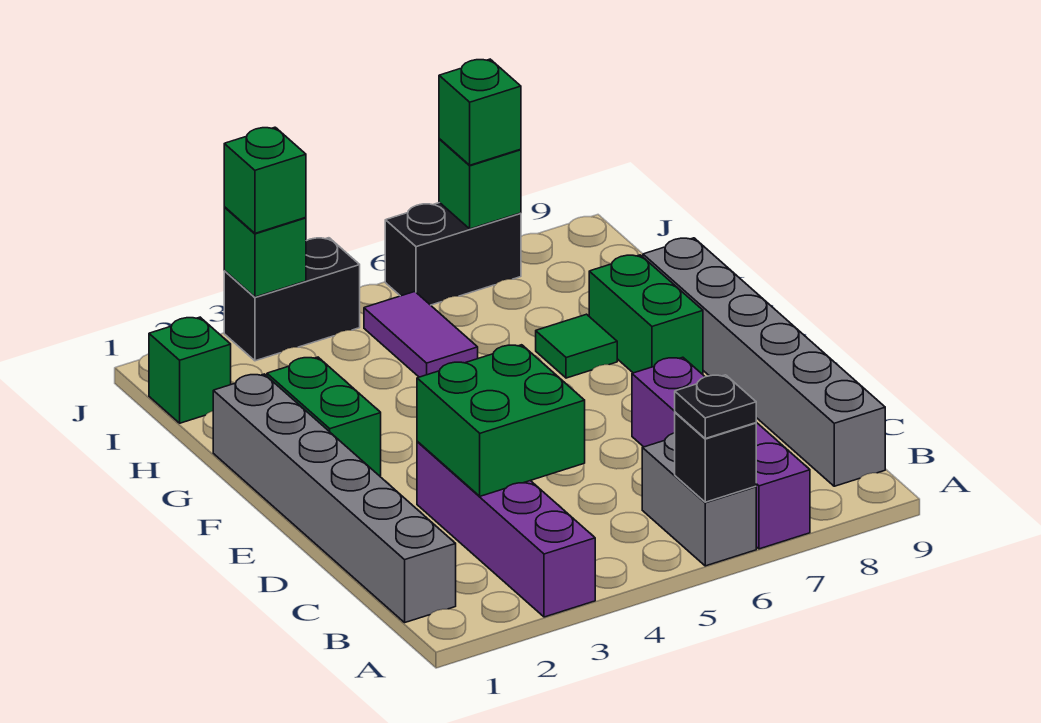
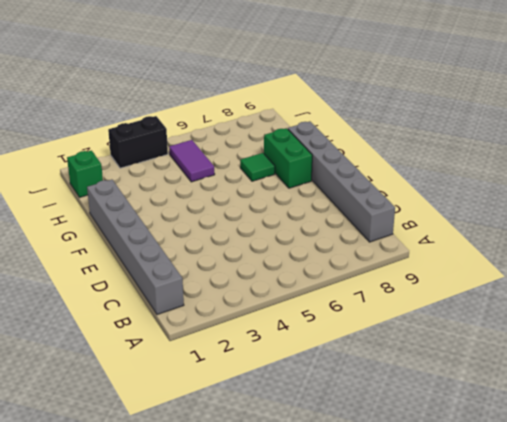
none -> purple 1x4 brick [417,441,595,617]
none -> grey 1x2 brick [642,433,756,566]
none -> purple 1x4 brick [632,357,810,549]

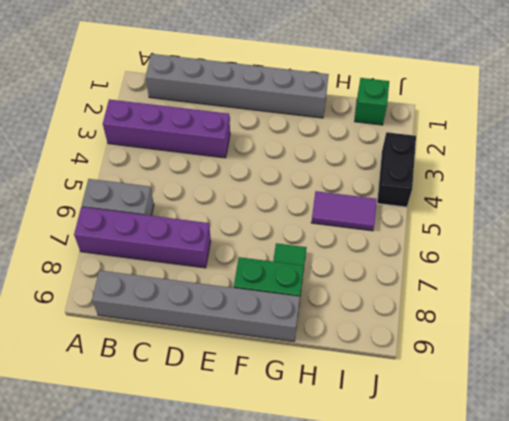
none -> green 1x2 brick [267,357,381,476]
none -> black 1x2 brick [385,203,521,305]
none -> black 1x1 brick [675,412,756,502]

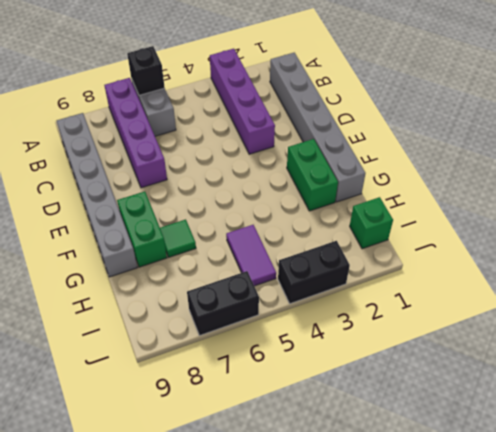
none -> green 2x2 brick [417,345,585,496]
none -> green 1x1 brick [224,207,306,297]
none -> green 1x1 brick [439,139,521,229]

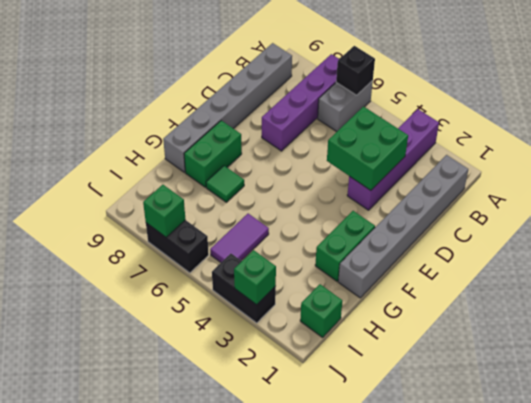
none -> black 1x1 plate [675,375,756,439]
none -> green 1x1 brick [224,127,306,233]
none -> green 1x1 brick [439,59,521,165]

